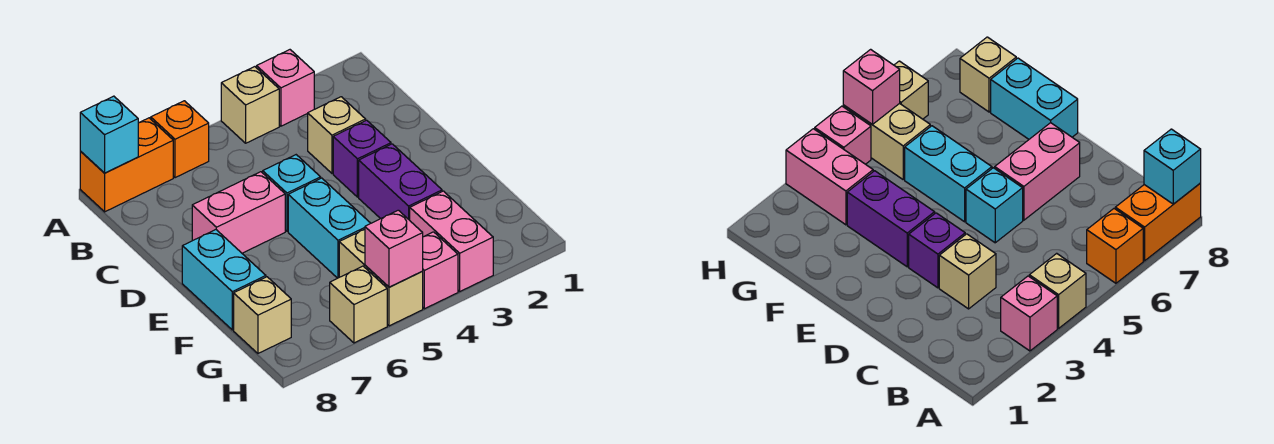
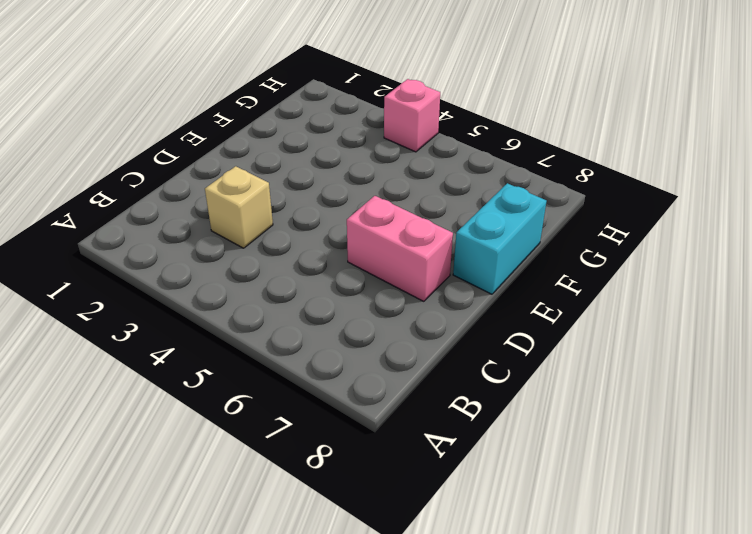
none -> pink 1x1 brick [257,50,314,126]
none -> tan 1x1 brick [221,67,279,143]
none -> orange 1x1 brick [151,101,209,178]

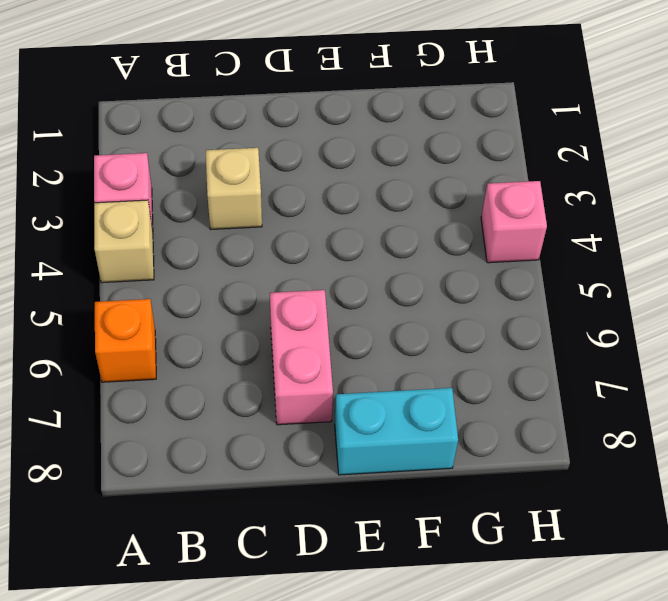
none -> orange 1x2 brick [80,118,173,212]
none -> purple 1x1 brick [333,120,391,197]
none -> cyan 1x1 brick [263,155,321,231]

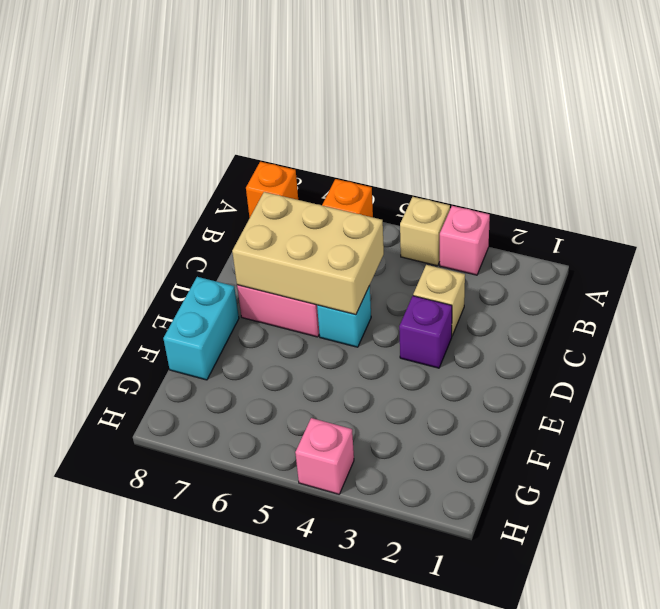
orange 1x1 brick [246,162,298,218] -> orange 1x2 brick [80,118,173,212]
tan 2x3 brick [232,192,384,315] -> none
none -> purple 1x2 brick [359,144,442,220]
none -> cyan 1x2 brick [288,178,371,278]
none -> pink 1x2 brick [410,191,493,291]

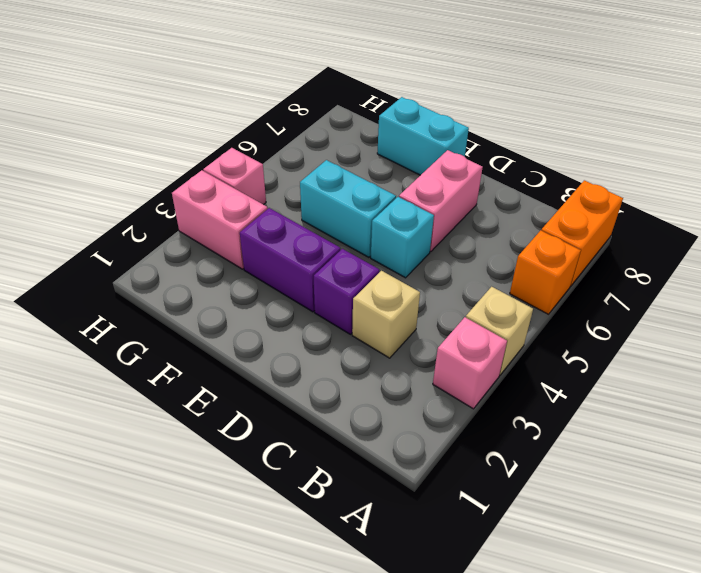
none -> tan 1x2 brick [339,229,423,326]
none -> tan 1x1 brick [234,277,291,353]
none -> tan 1x1 brick [330,266,387,343]

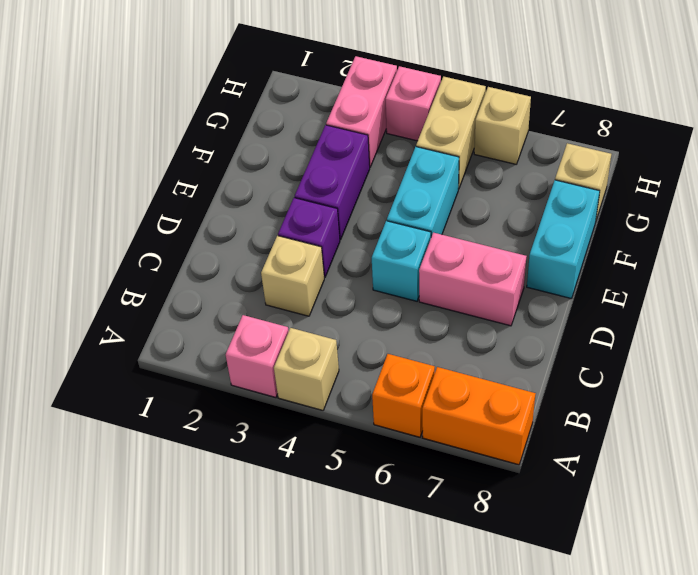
none -> cyan 1x1 brick [80,96,138,173]
none -> pink 1x1 brick [365,210,423,287]

